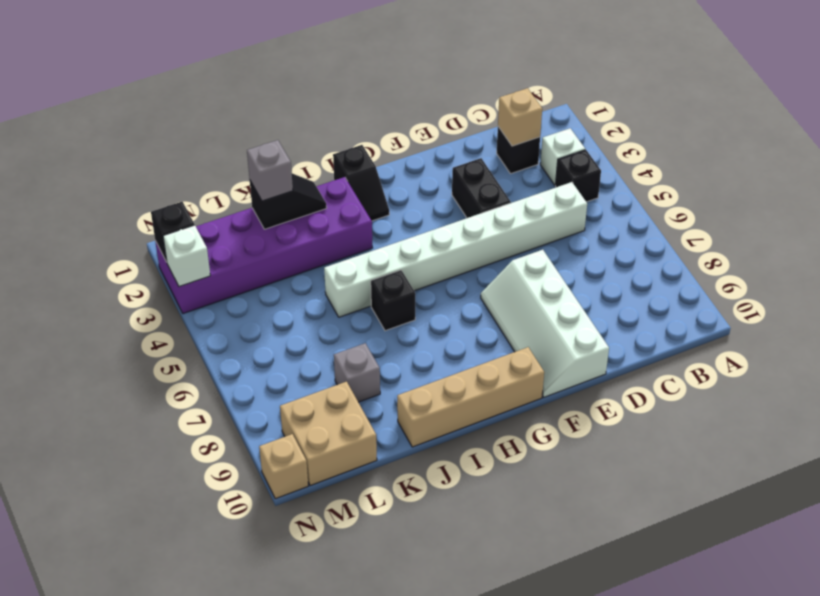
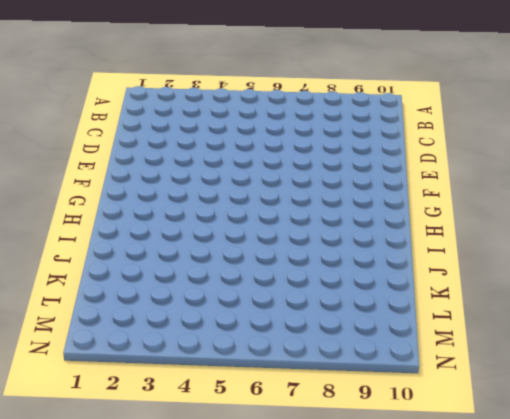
none -> white 1x1 brick [540,128,585,185]
none -> black 1x1 brick [556,150,601,202]
none -> black 1x1 brick [497,127,540,174]

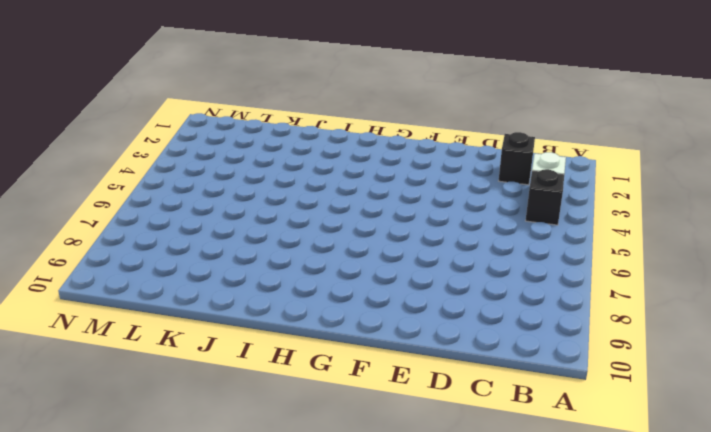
none -> white 1x8 brick [324,182,587,317]
none -> black 1x2 brick [452,158,511,218]
none -> white 2x4 slope [481,250,609,397]

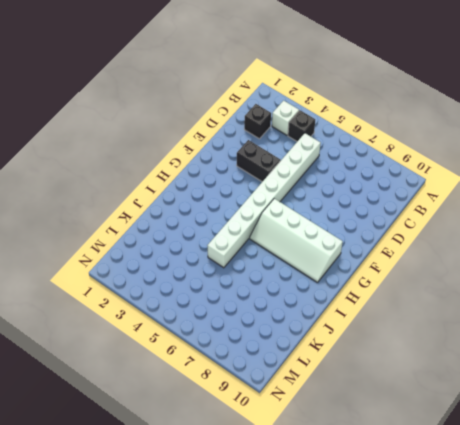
white 2x4 slope [250,199,343,283] -> white 2x4 slope moved to [481,250,609,397]
none -> tan 1x4 brick [397,347,544,447]
none -> black 1x2 slope [333,145,389,221]
none -> purple 2x6 brick [155,177,372,314]

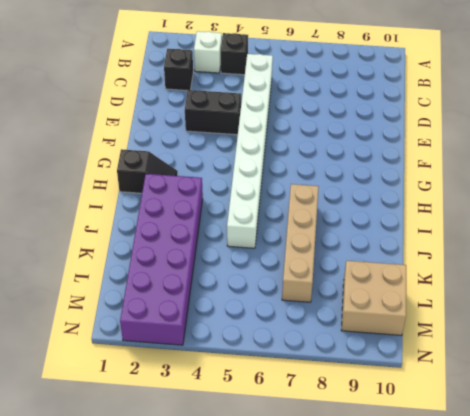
tan 1x4 brick [282,184,319,302] -> tan 1x4 brick moved to [397,347,544,447]
none -> white 2x4 slope [481,250,609,397]
none -> black 1x1 brick [371,270,415,331]
none -> grey 1x1 brick [334,343,380,402]

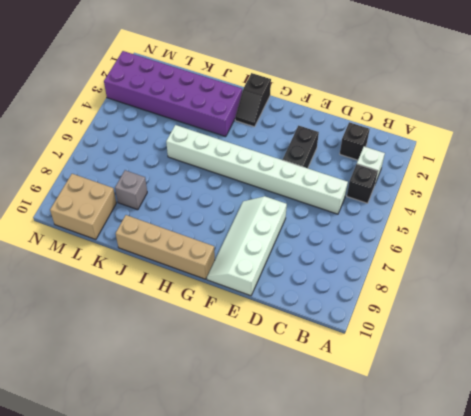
none -> black 1x1 brick [371,270,415,331]
none -> tan 1x1 brick [259,434,308,499]
none -> tan 1x1 brick [498,88,542,146]

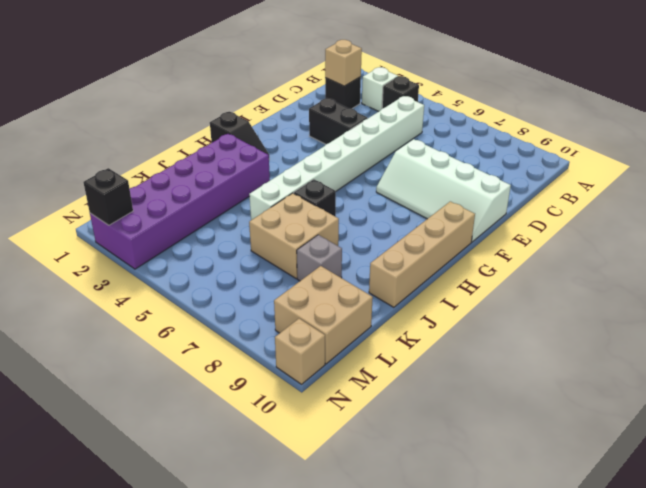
tan 2x2 brick [249,193,339,278] -> none
none -> black 1x2 slope [250,173,327,229]
none -> white 1x1 brick [163,225,210,287]
none -> grey 1x1 brick [247,140,293,201]

